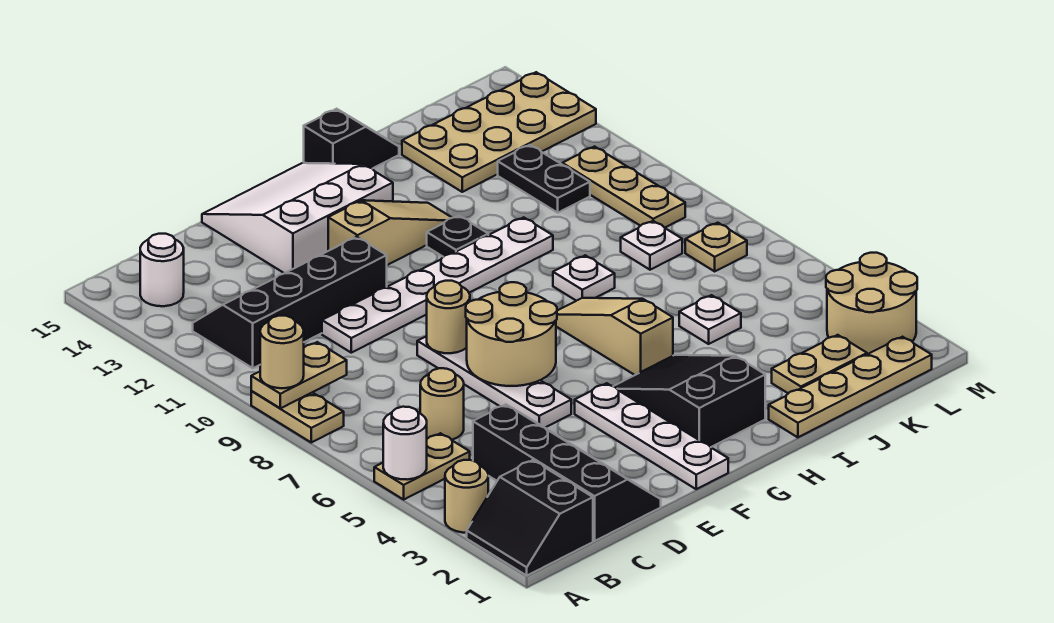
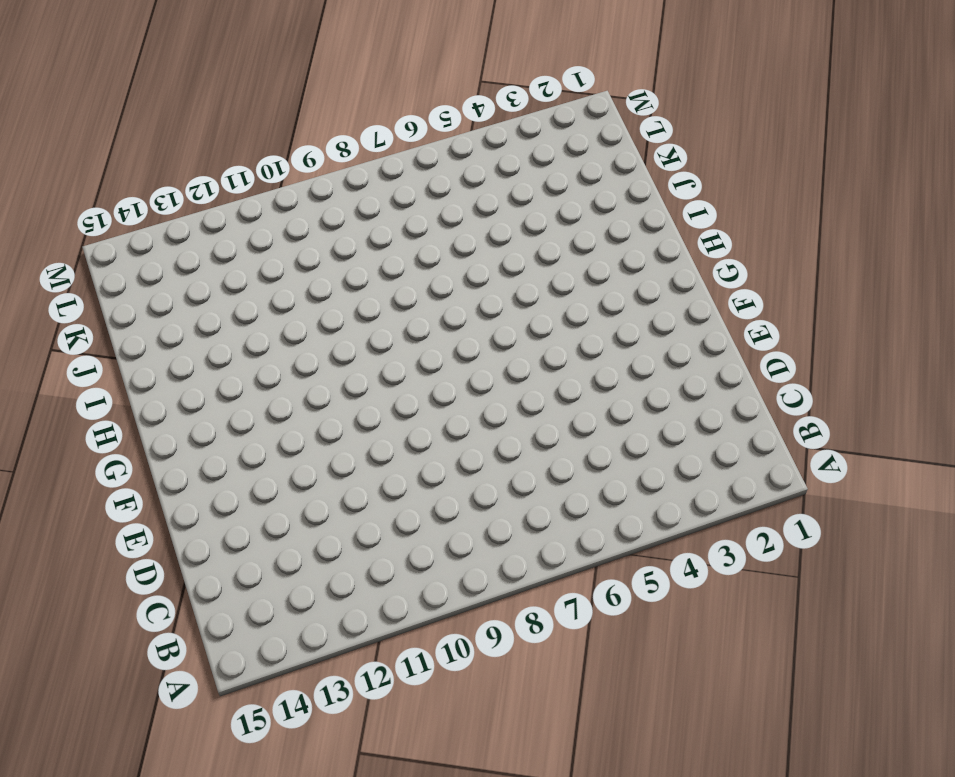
none -> black 2x2 slope [467,460,593,575]
none -> tan 1x1 round brick [445,460,488,533]
none -> tan 1x2 plate [374,433,470,499]
none -> tan 1x2 plate [251,391,344,442]

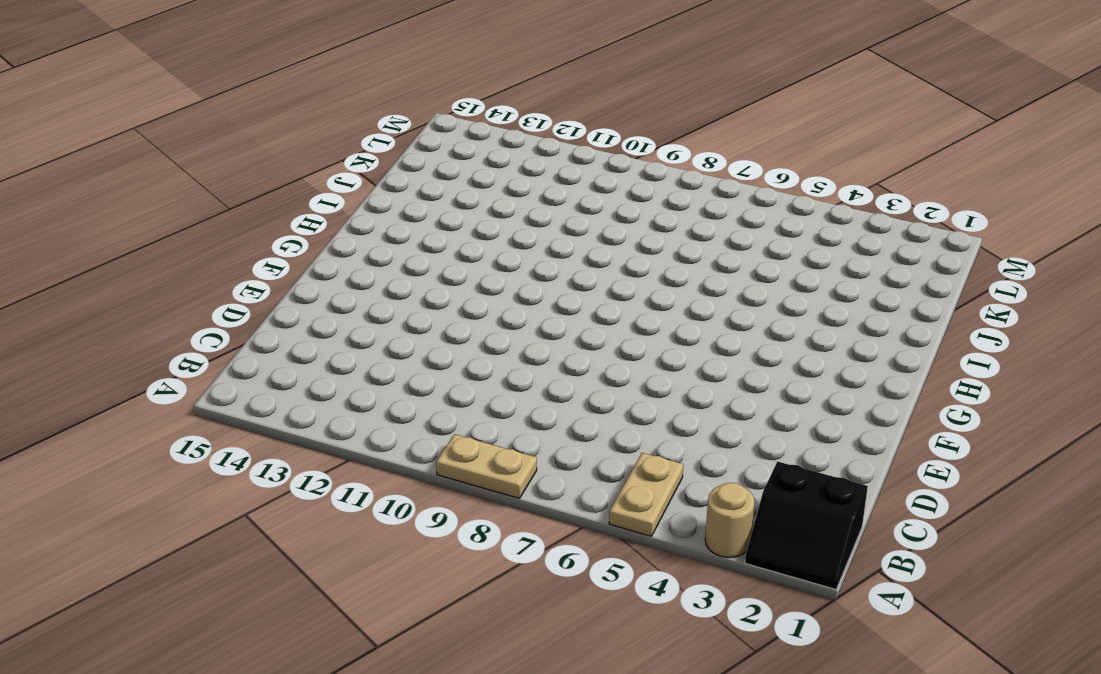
none -> black 2x4 slope [193,237,387,368]
none -> white 1x1 round brick [140,234,184,306]
none -> black 2x4 slope [473,404,661,541]
none -> tan 1x1 round brick [420,368,464,440]

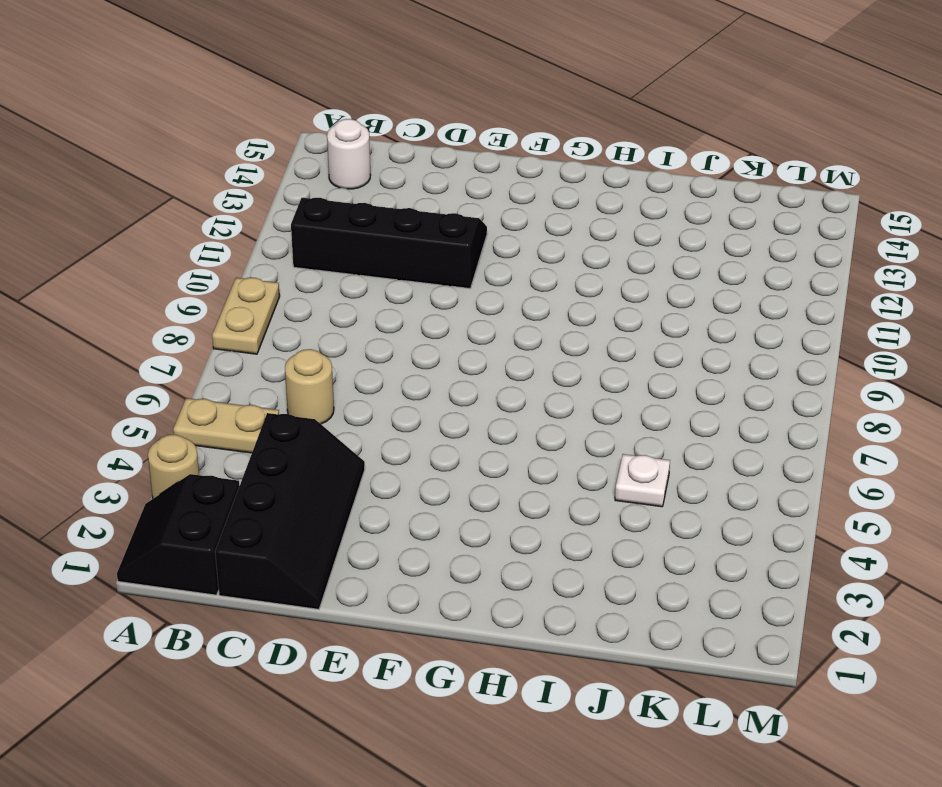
none -> white 1x6 plate [322,217,553,353]
none -> white 1x4 plate [417,336,571,428]
none -> white 3x3 slope [202,163,393,273]
none -> white 1x4 plate [575,383,728,489]

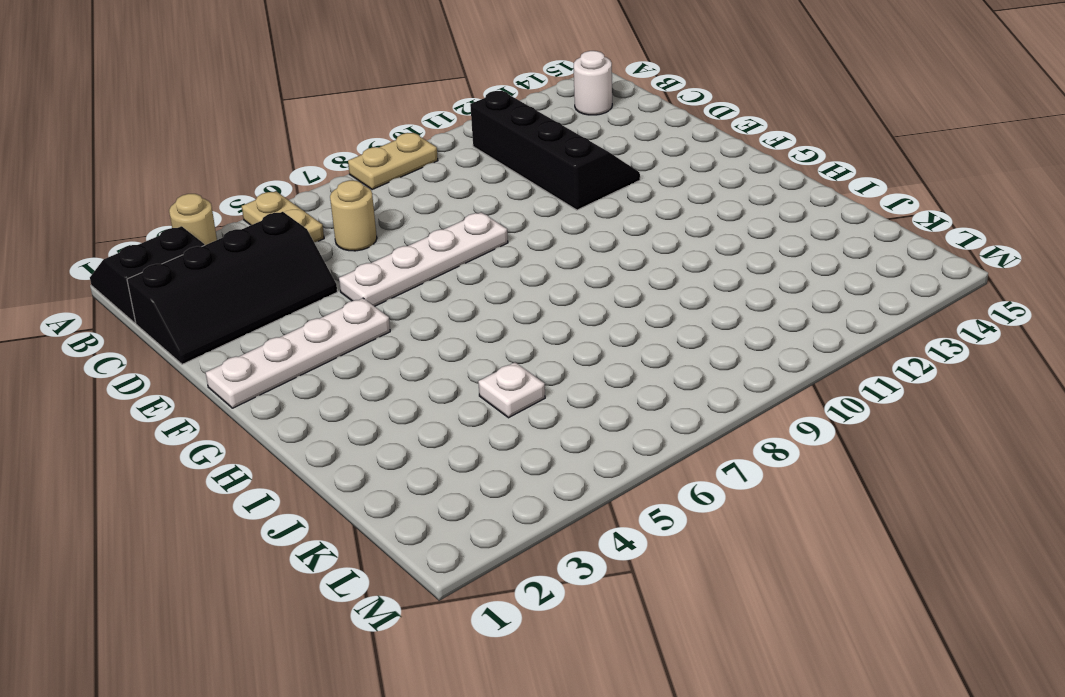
none -> white 1x6 plate [322,217,553,353]
none -> white 3x3 slope [202,163,393,273]
none -> tan 1x3 slope [328,200,452,265]
none -> black 2x3 slope [614,355,765,447]

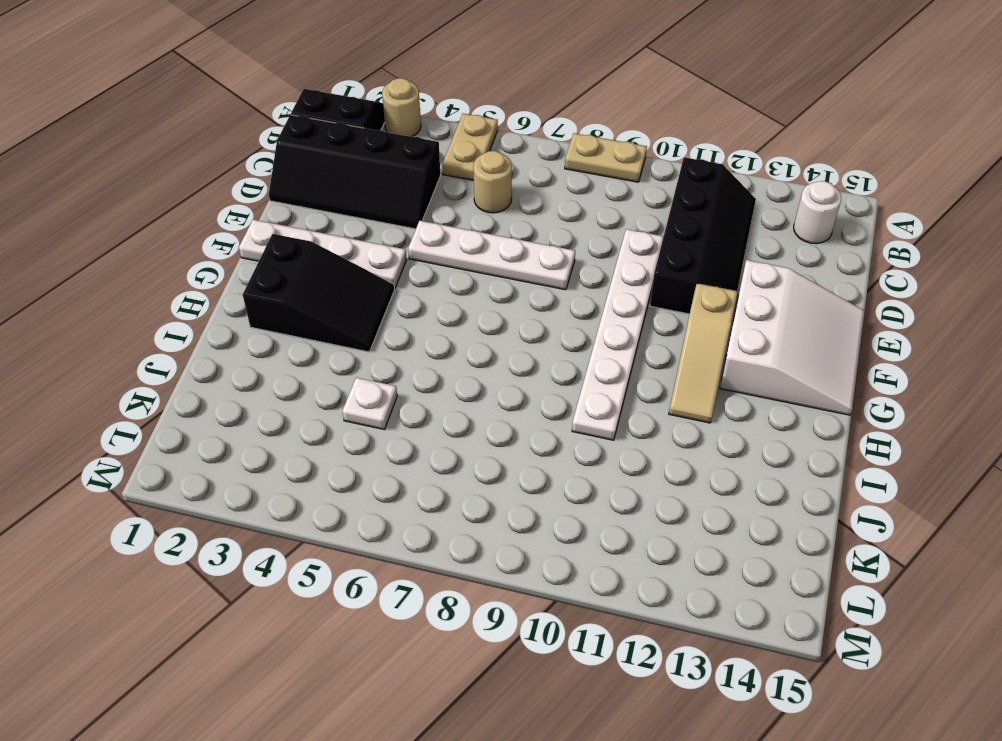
none -> tan 1x3 slope [556,298,673,375]
none -> black 1x1 plate [427,216,488,257]
none -> black 1x2 slope [304,109,399,169]
none -> tan 1x4 plate [769,337,932,437]

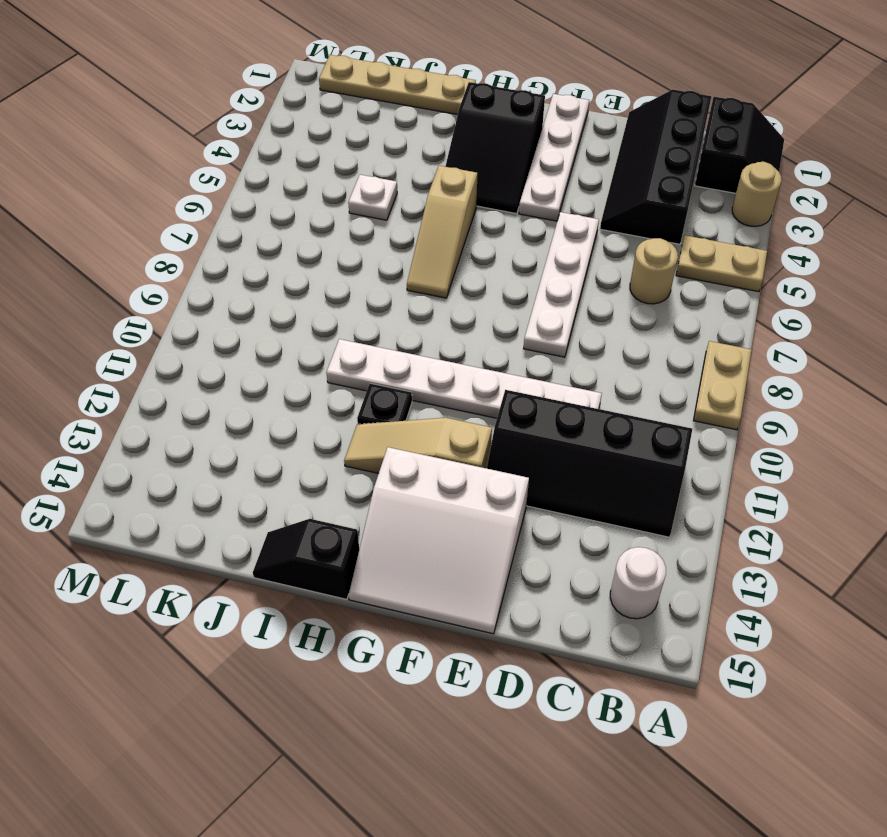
none -> white 1x1 plate [553,255,615,301]
none -> tan 1x2 plate [772,335,867,393]
none -> tan 2x4 plate [402,72,596,192]
none -> white 1x1 plate [621,221,682,270]

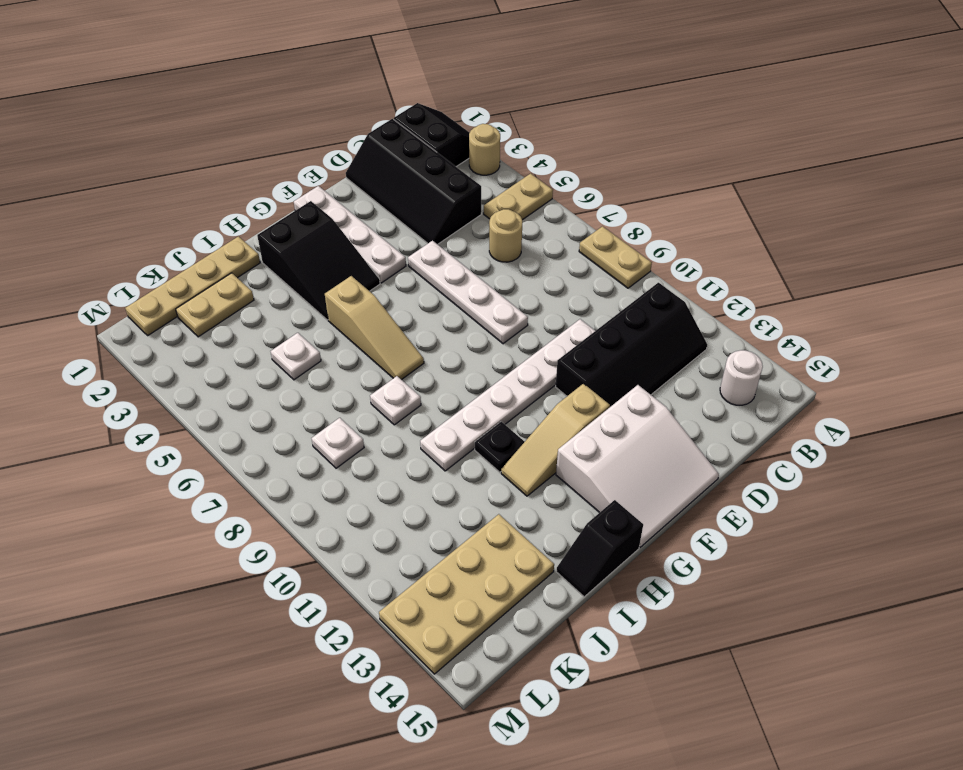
none -> black 1x2 plate [498,145,590,213]
none -> tan 2x2 round brick [826,253,917,354]
none -> tan 1x1 plate [685,223,747,271]
none -> tan 1x3 plate [562,147,685,228]

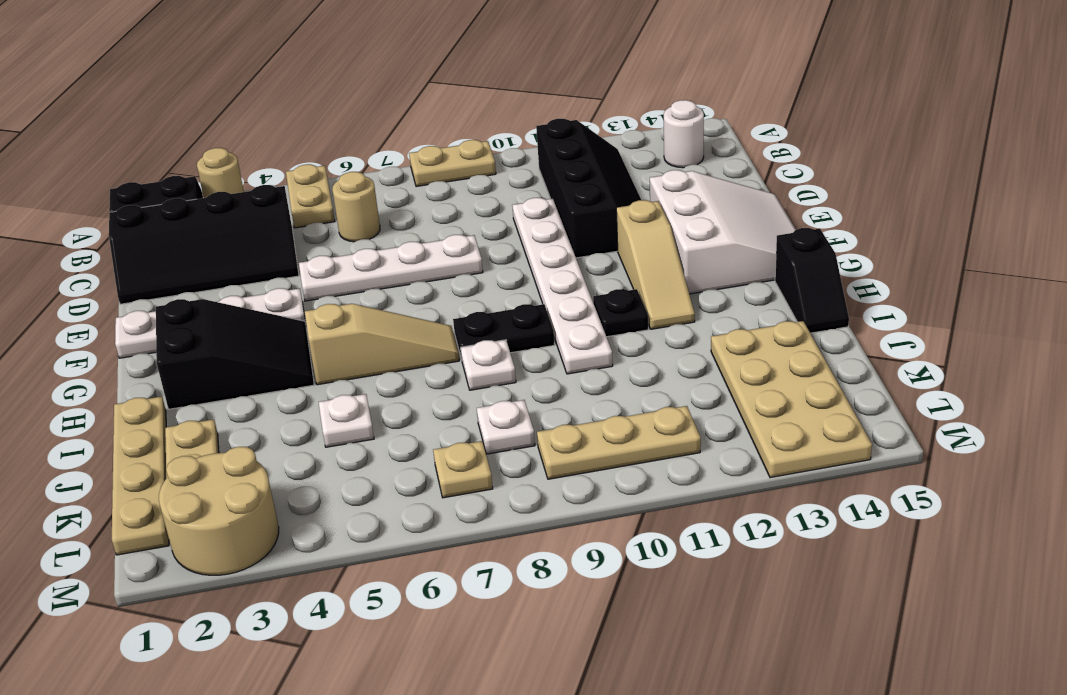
black 1x2 plate [453,304,555,360] -> black 1x2 plate moved to [498,145,590,213]
none -> white 1x1 round brick [383,407,427,480]
none -> tan 1x2 plate [251,342,347,408]
none -> tan 2x2 round brick [466,282,557,386]
none -> tan 1x1 round brick [427,281,470,353]

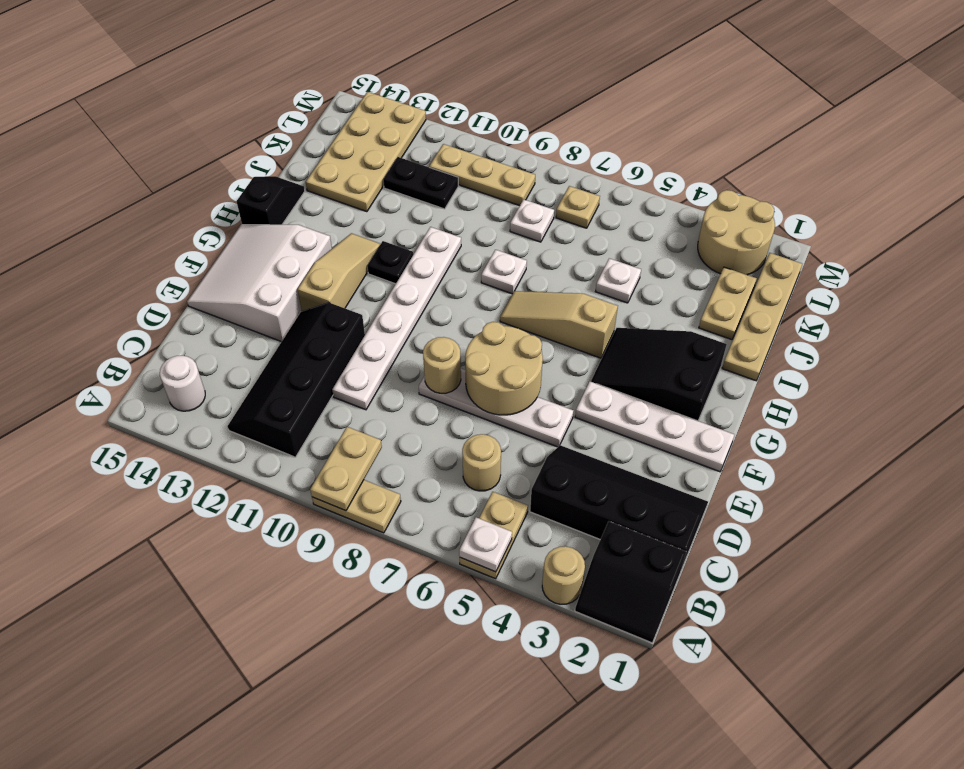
white 1x1 plate [459,517,512,572] -> white 1x1 round brick [383,407,427,480]
none -> tan 1x1 round brick [260,316,304,388]

